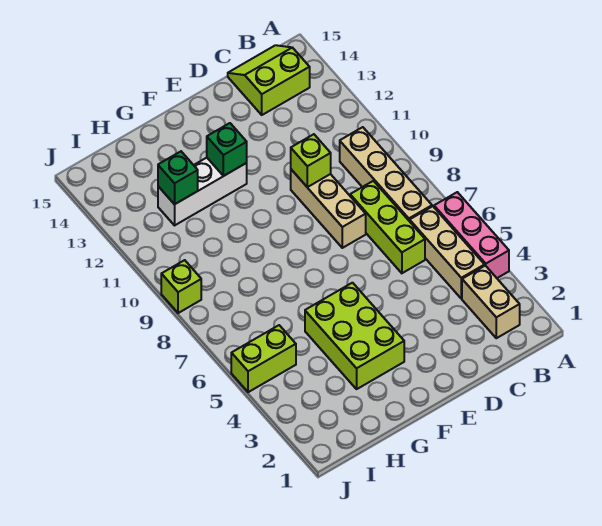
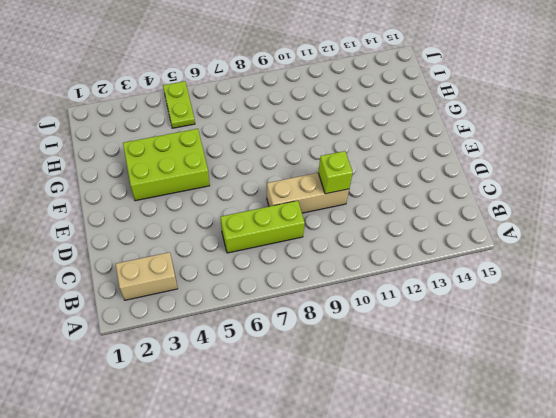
lime 1x2 plate [163,81,195,128] -> lime 1x2 brick [231,325,296,392]
none -> pink 1x3 brick [434,192,509,278]
none -> tan 1x3 brick [410,206,485,299]
none -> tan 1x4 brick [340,127,432,221]

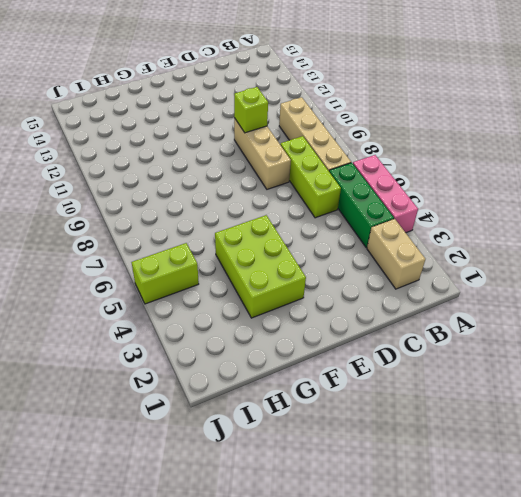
green 1x3 brick [329,163,394,248] -> tan 1x3 brick [410,206,485,299]
none -> lime 2x2 slope [228,45,310,115]
none -> white 1x3 brick [158,158,247,225]
none -> lime 1x1 brick [161,260,201,313]

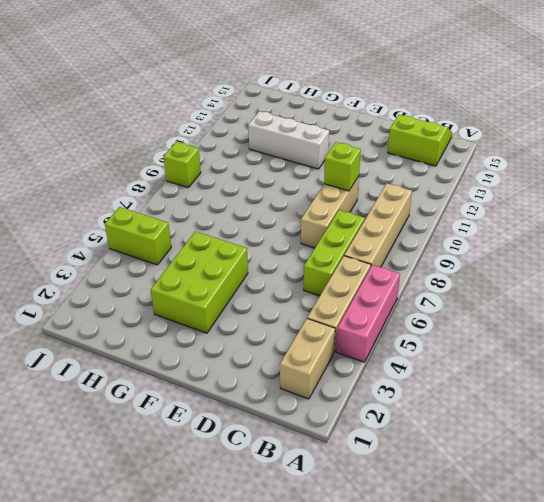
none -> green 1x1 brick [207,123,247,176]
none -> green 1x1 brick [158,152,198,204]

